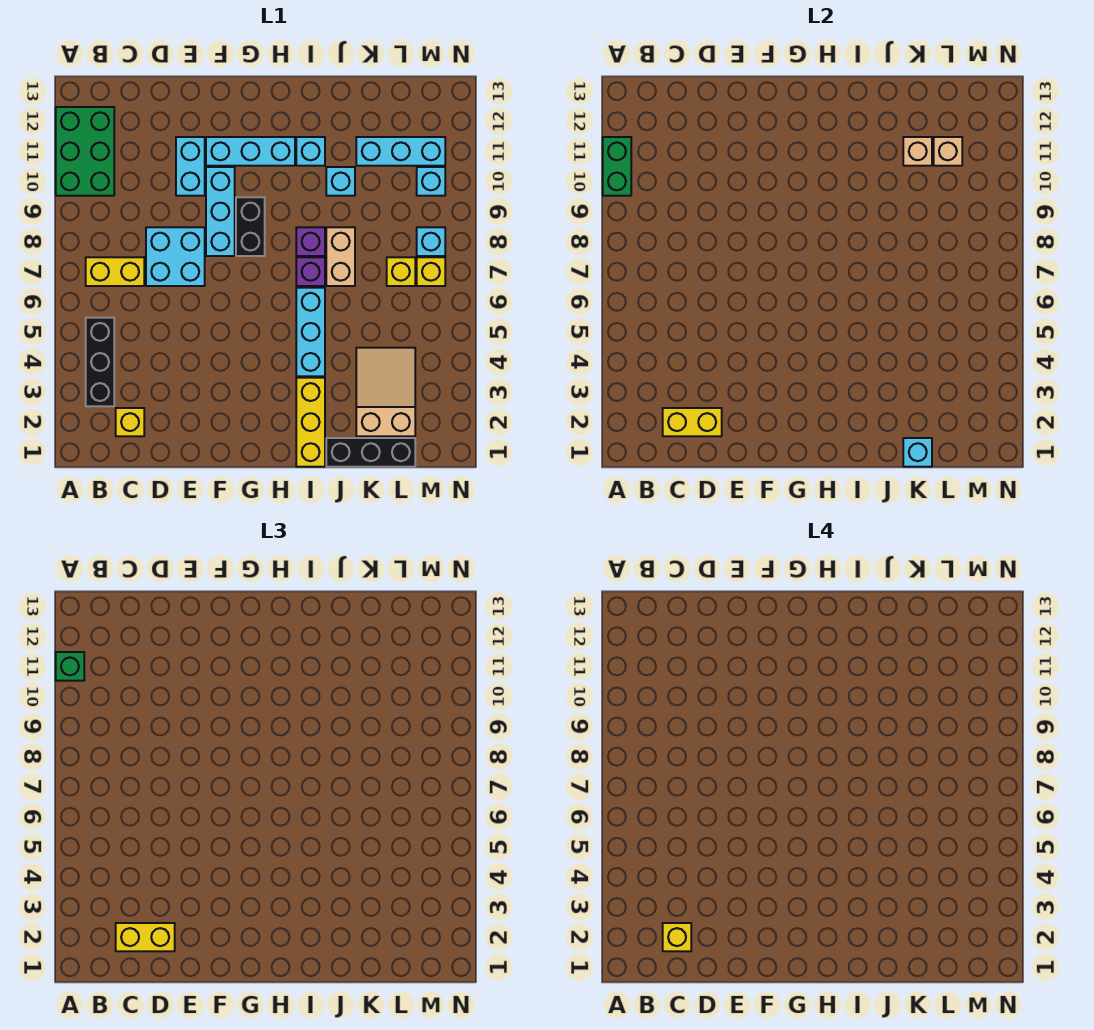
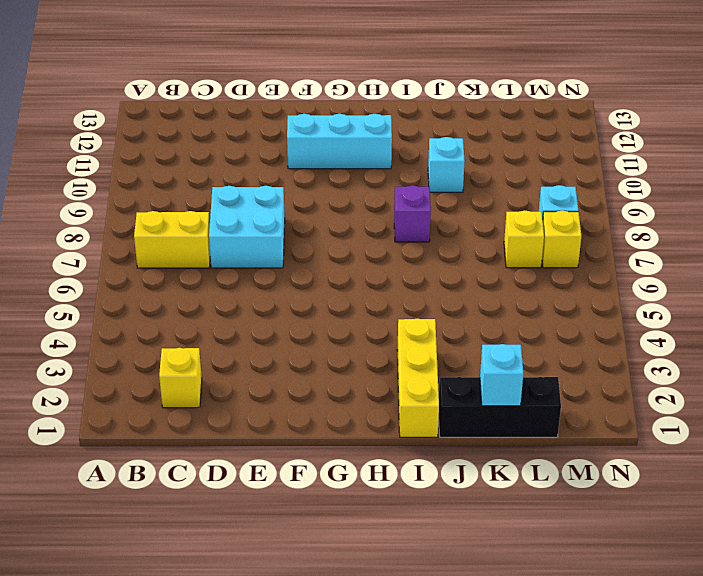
none -> green 2x3 brick [56,107,114,196]
none -> black 1x3 brick [86,318,114,406]
none -> cyan 1x2 brick [176,137,205,196]
none -> cyan 1x3 brick [206,167,235,256]

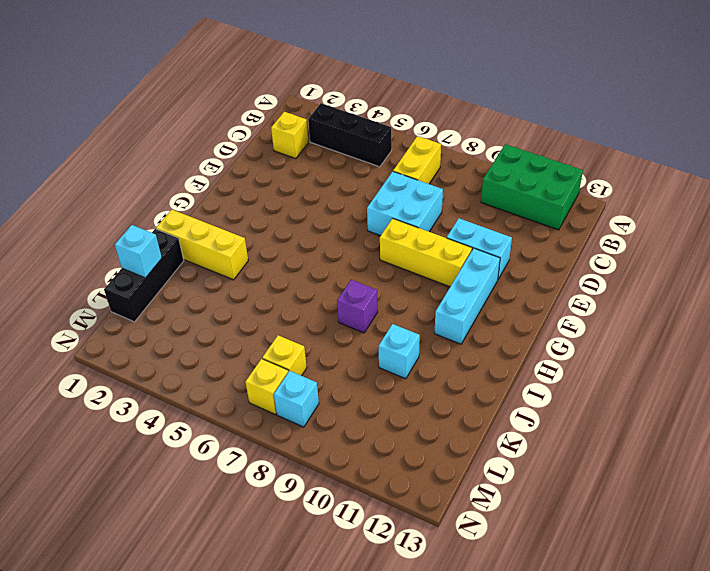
yellow 1x3 brick [380,218,472,287] -> cyan 1x3 brick [206,167,235,256]
none -> black 1x2 brick [236,197,265,256]
none -> cyan 1x3 brick [296,288,325,376]
none -> purple 1x1 brick [296,257,325,286]
none -> cyan 1x1 brick [296,137,325,166]

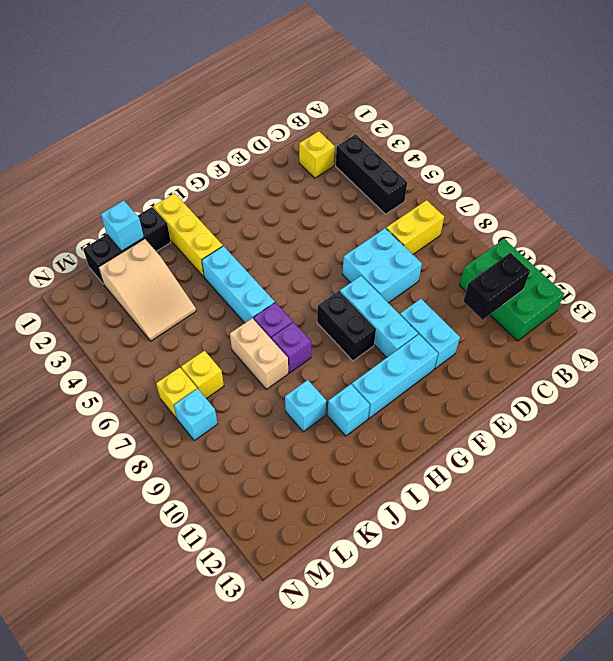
black 1x2 brick [463,253,530,320] -> none
none -> cyan 1x3 brick [356,137,445,166]
none -> cyan 1x1 brick [417,167,445,196]
none -> green 1x2 brick [603,137,631,196]
none -> yellow 1x2 brick [663,408,722,436]

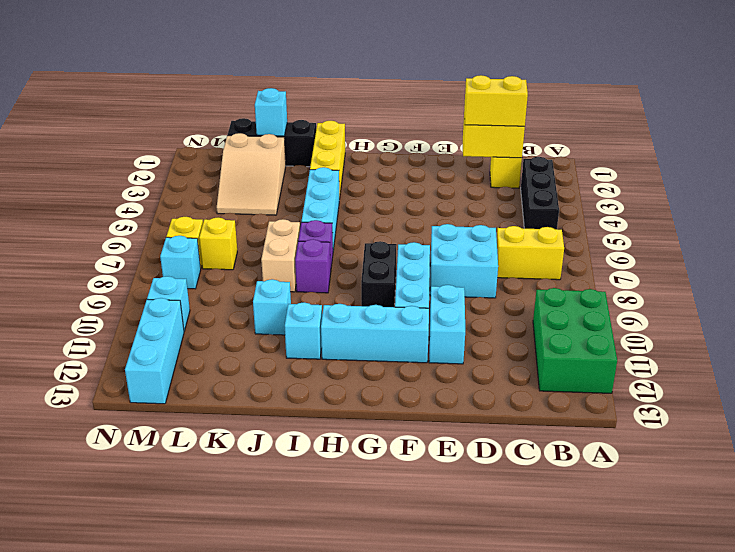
cyan 1x3 brick [125,298,184,404] -> cyan 1x3 brick turned to [356,137,445,166]
none -> green 1x2 brick [603,137,631,196]
none -> tan 1x1 brick [903,137,932,166]
none -> tan 1x1 brick [934,137,962,166]
none -> green 1x1 brick [56,652,84,681]

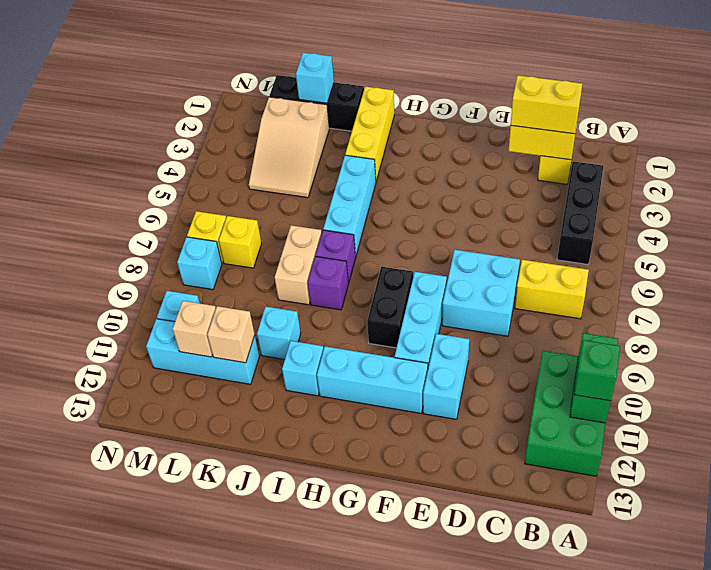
none -> yellow 1x1 brick [663,923,691,951]

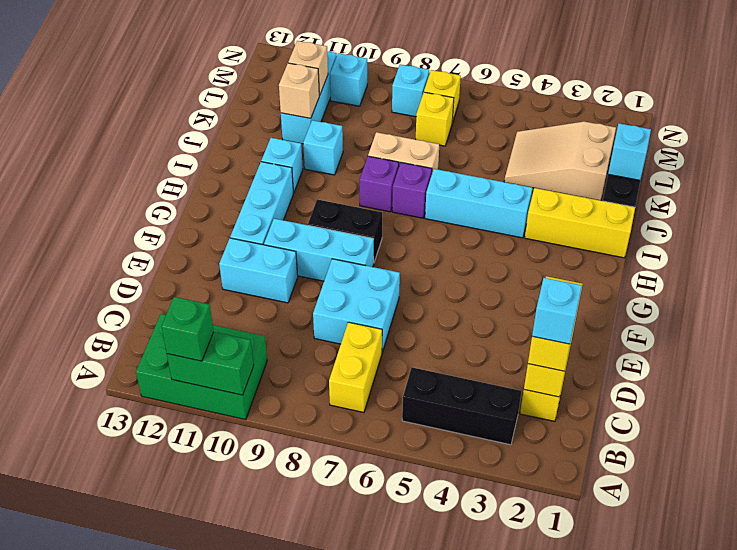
cyan 1x1 brick [532,278,582,344] -> yellow 1x1 brick [663,923,691,951]

